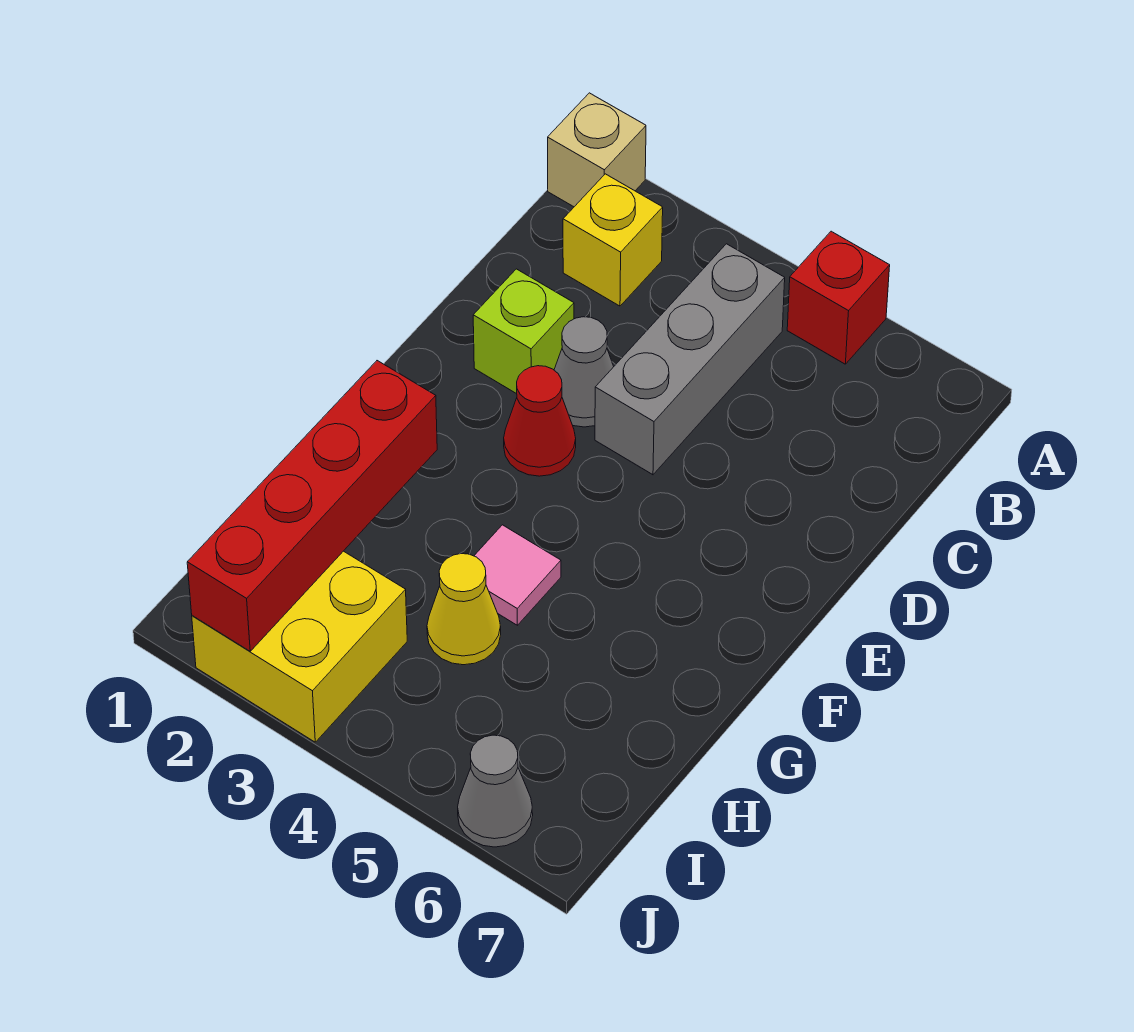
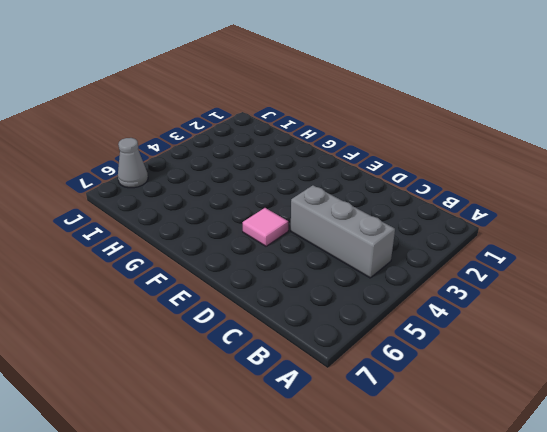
pink 1x1 tile [243,208,288,246] -> pink 1x1 tile moved to [474,525,561,625]
none -> tan 1x1 brick [548,93,646,207]
none -> red 1x1 brick [787,231,890,364]
none -> yellow 1x1 brick [563,174,663,306]

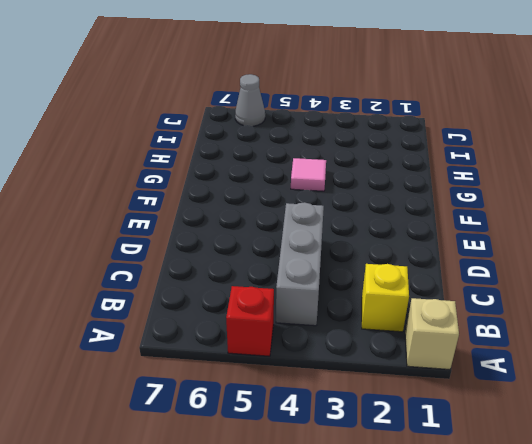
none -> lime 1x1 brick [473,269,574,394]
none -> grey 1x1 cone [554,317,614,427]
none -> red 1x1 cone [504,366,576,476]

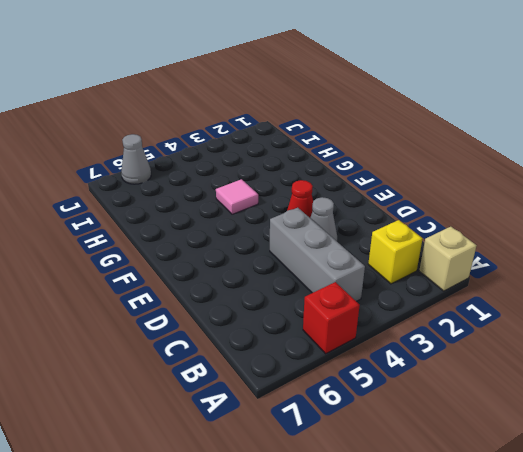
none -> lime 1x1 brick [473,269,574,394]
none -> yellow 1x1 cone [427,554,501,665]
none -> yellow 2x2 brick [192,551,407,742]

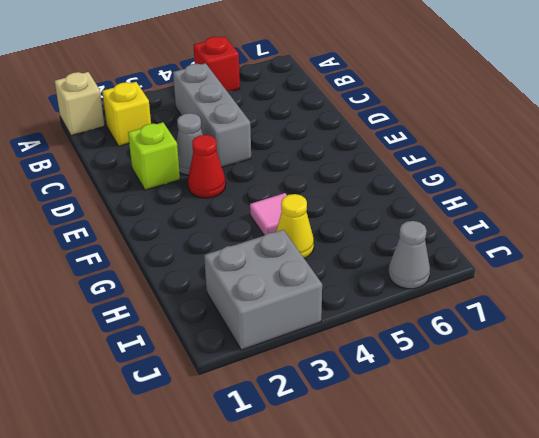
grey 2x2 brick [204,230,322,350] -> yellow 2x2 brick [192,551,407,742]
none -> red 1x4 brick [187,361,437,651]

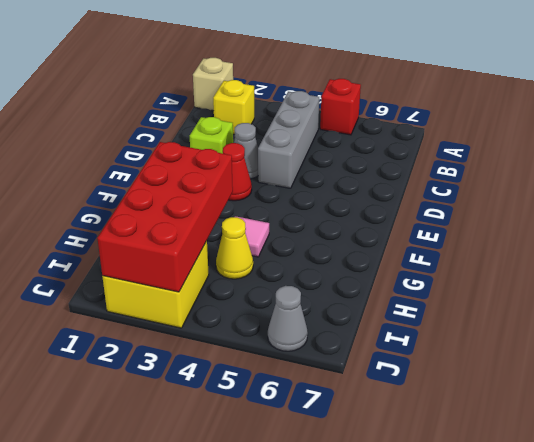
red 2x4 brick [97,142,233,292] -> red 1x4 brick [187,361,437,651]

